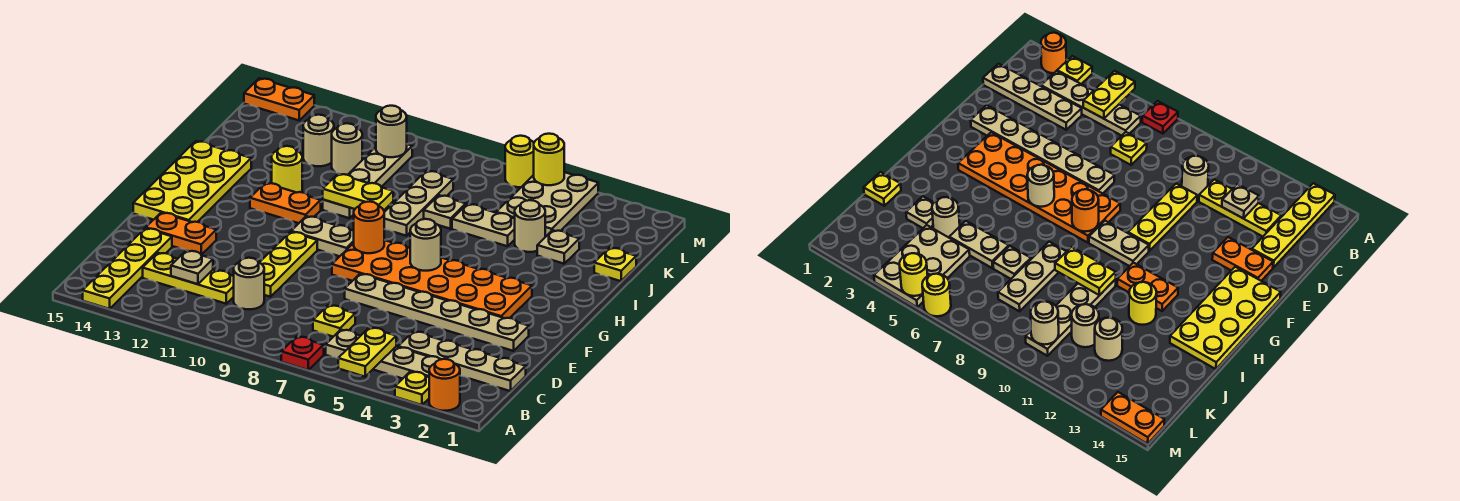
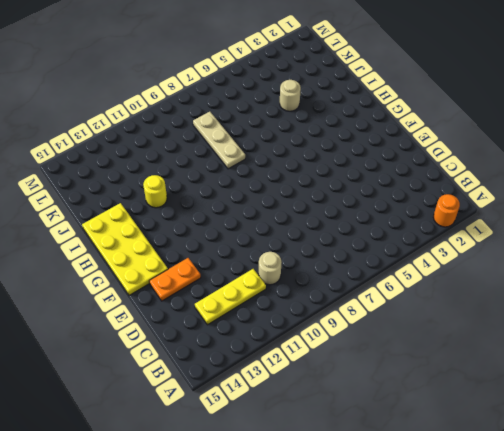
none -> yellow 1x1 plate [395,372,429,405]
none -> red 1x1 plate [281,337,324,370]
none -> yellow 1x4 plate [83,228,172,309]
none -> tan 1x4 plate [326,330,441,379]

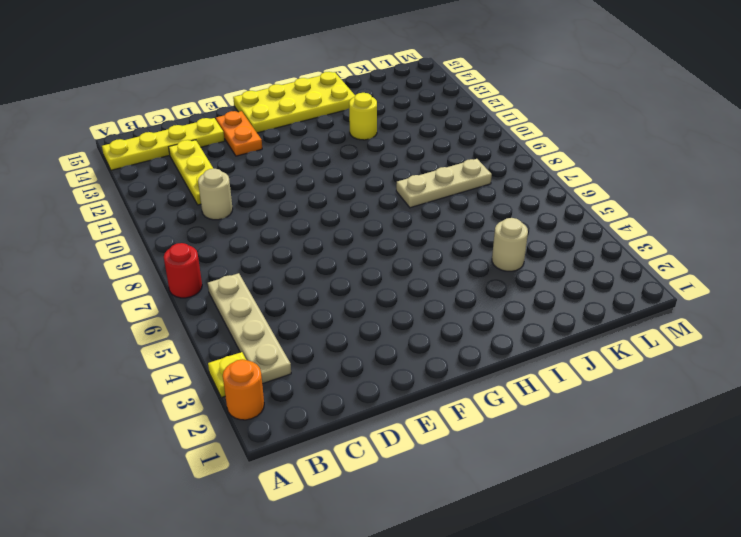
red 1x1 round brick [164,243,202,298] -> red 1x1 plate [281,337,324,370]
none -> tan 1x4 plate [398,331,526,391]
none -> yellow 1x1 plate [313,305,355,337]
none -> yellow 1x3 plate [259,232,317,297]
none -> tan 1x6 plate [345,274,529,351]

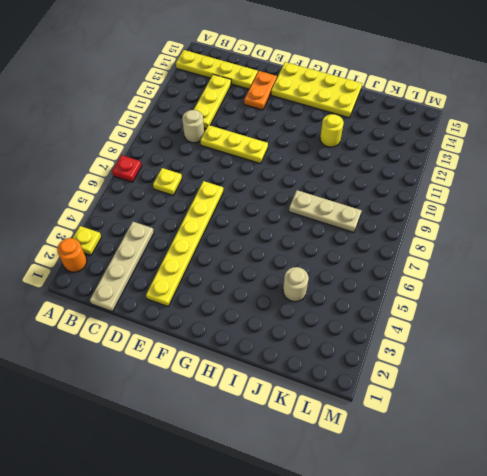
yellow 1x6 plate [146,181,223,306] -> tan 1x6 plate [345,274,529,351]
none -> tan 1x4 plate [326,330,441,379]
none -> orange 2x6 plate [332,240,532,318]
none -> tan 1x2 plate [291,216,354,256]
none -> orange 1x2 plate [250,183,321,223]

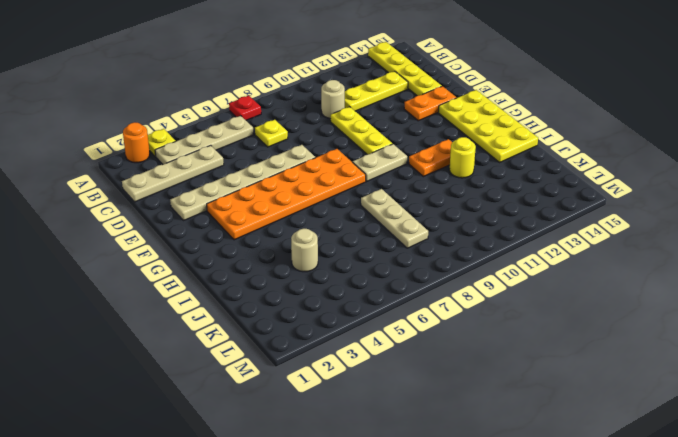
none -> tan 1x4 plate [323,144,412,218]
none -> yellow 1x1 plate [594,248,636,281]
none -> tan 1x1 plate [537,230,579,264]
none -> tan 1x2 plate [452,204,515,246]

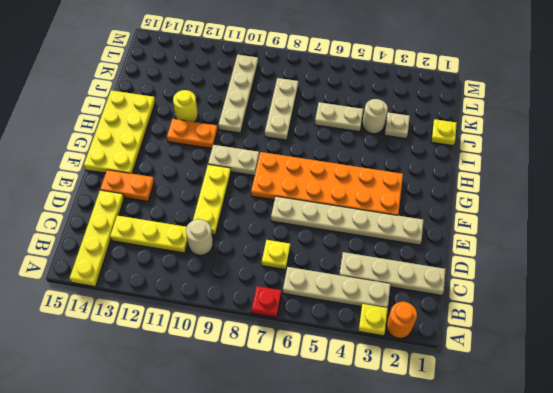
none -> tan 1x1 plate [424,195,466,229]
none -> tan 2x3 plate [496,172,598,237]
none -> tan 1x1 round brick [332,123,362,175]
none -> tan 1x1 round brick [303,115,334,166]

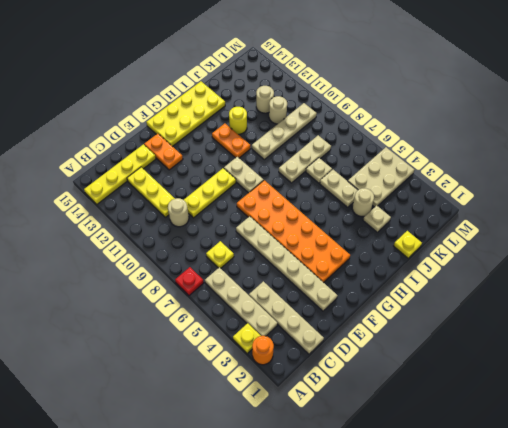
none -> yellow 1x1 round brick [505,136,534,187]
none -> orange 1x2 plate [244,78,314,120]
none -> yellow 1x2 plate [338,328,396,377]
none -> tan 1x1 plate [171,251,213,284]

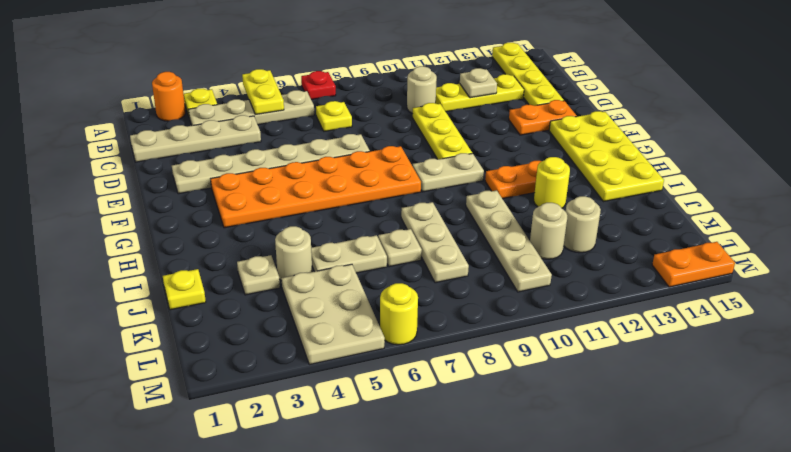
none -> tan 1x1 round brick [410,219,441,271]
none -> orange 1x1 round brick [354,202,384,253]
none -> yellow 1x2 plate [323,174,393,210]
none -> tan 1x1 round brick [376,106,407,157]

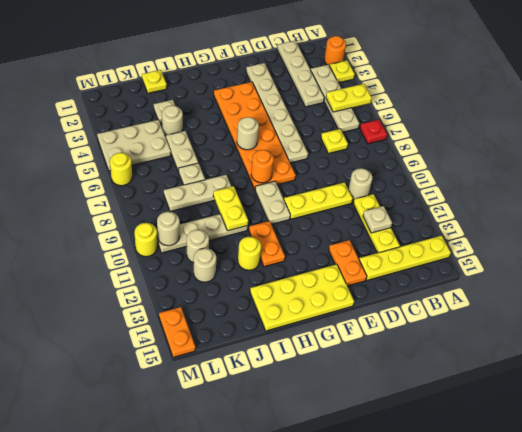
yellow 1x1 round brick [135,223,158,257] -> yellow 1x1 round brick moved to [534,134,564,185]

